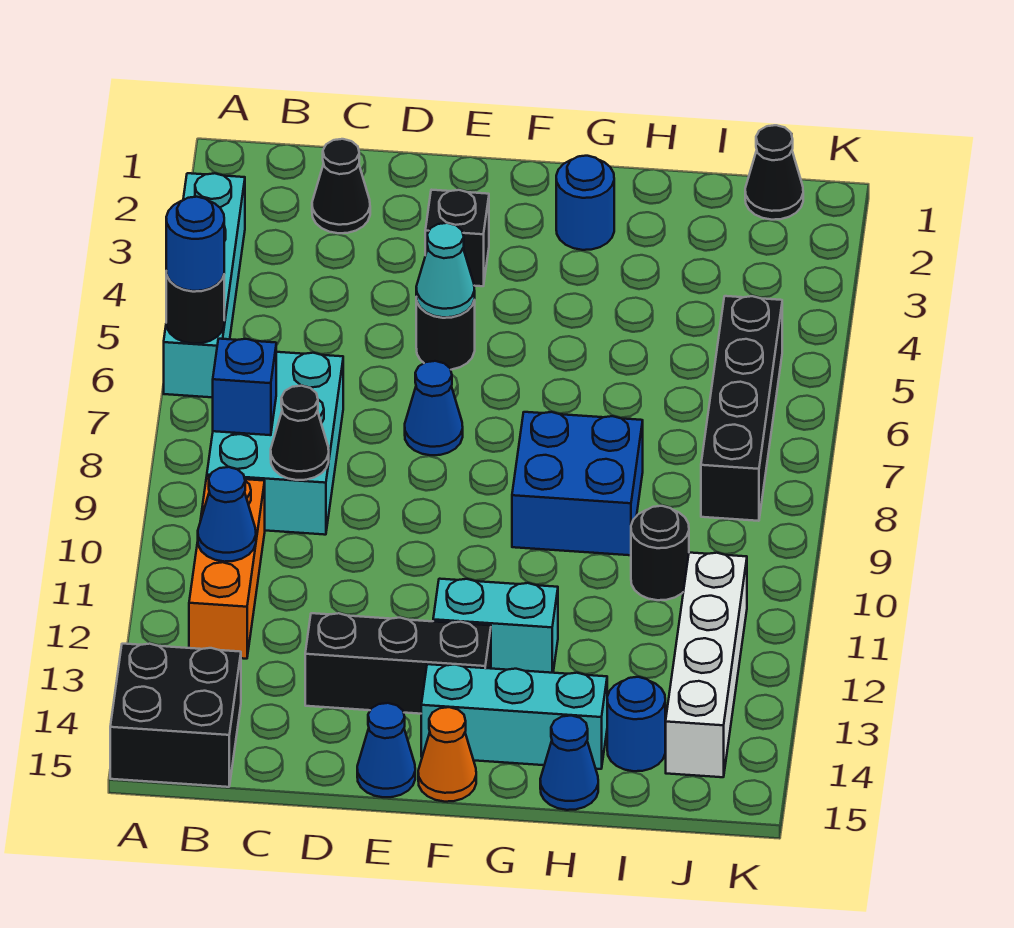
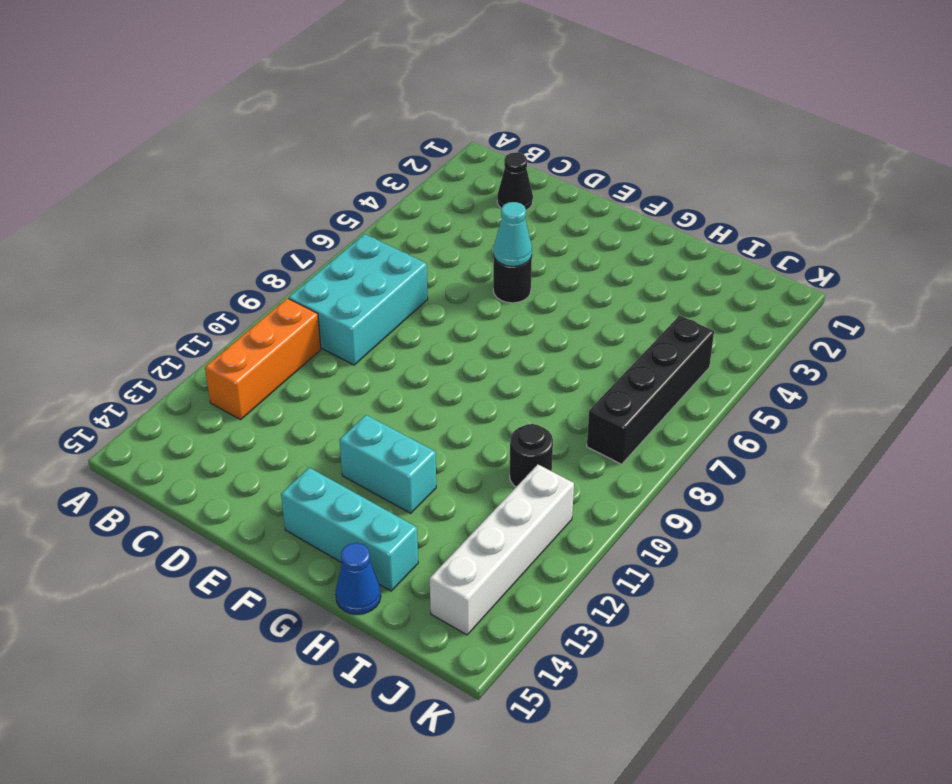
none -> cyan 1x4 brick [164,173,245,397]
none -> black 2x2 brick [110,644,241,787]
none -> black 1x3 brick [305,613,491,714]

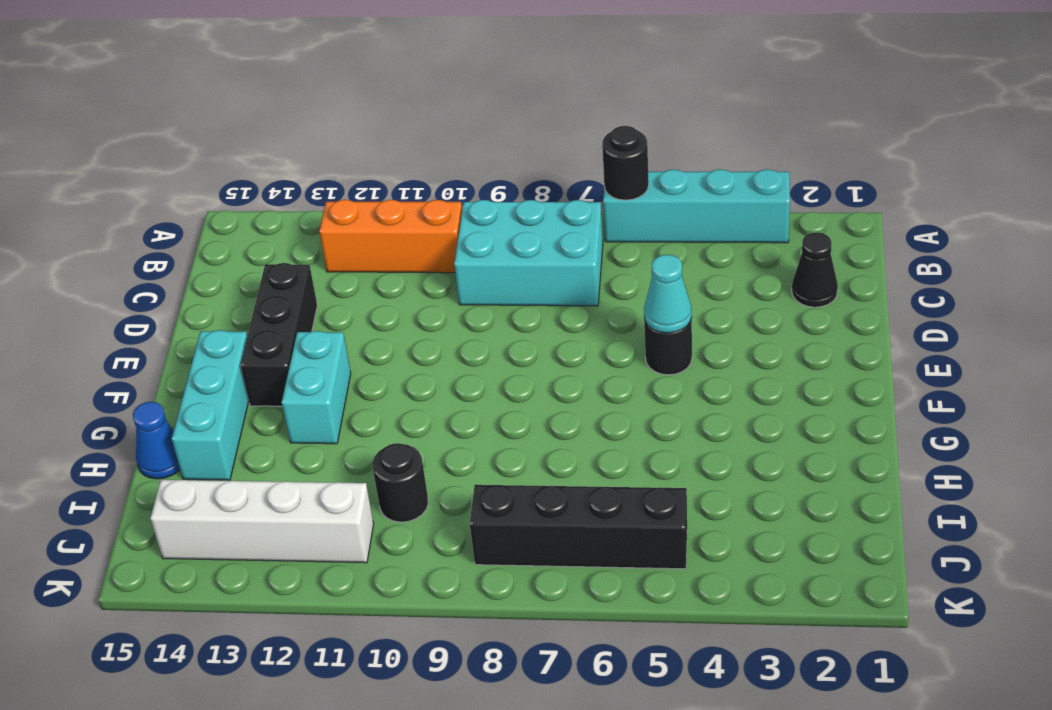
none -> black 2x2 brick [110,644,241,787]
none -> black 1x1 brick [425,190,489,286]
none -> blue 1x1 cone [405,361,463,455]

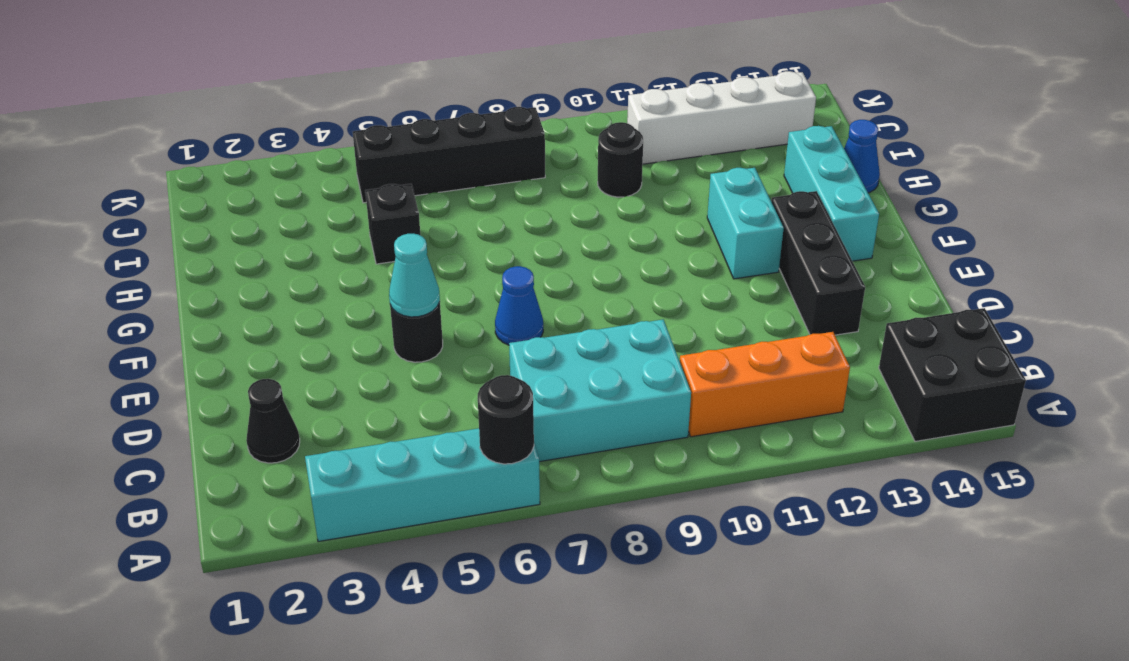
black 1x1 brick [365,184,420,264] -> black 1x1 brick moved to [425,190,489,286]
none -> blue 1x1 cone [357,703,415,797]
none -> orange 1x1 cone [418,707,476,802]
none -> blue 1x1 round brick [556,156,614,250]

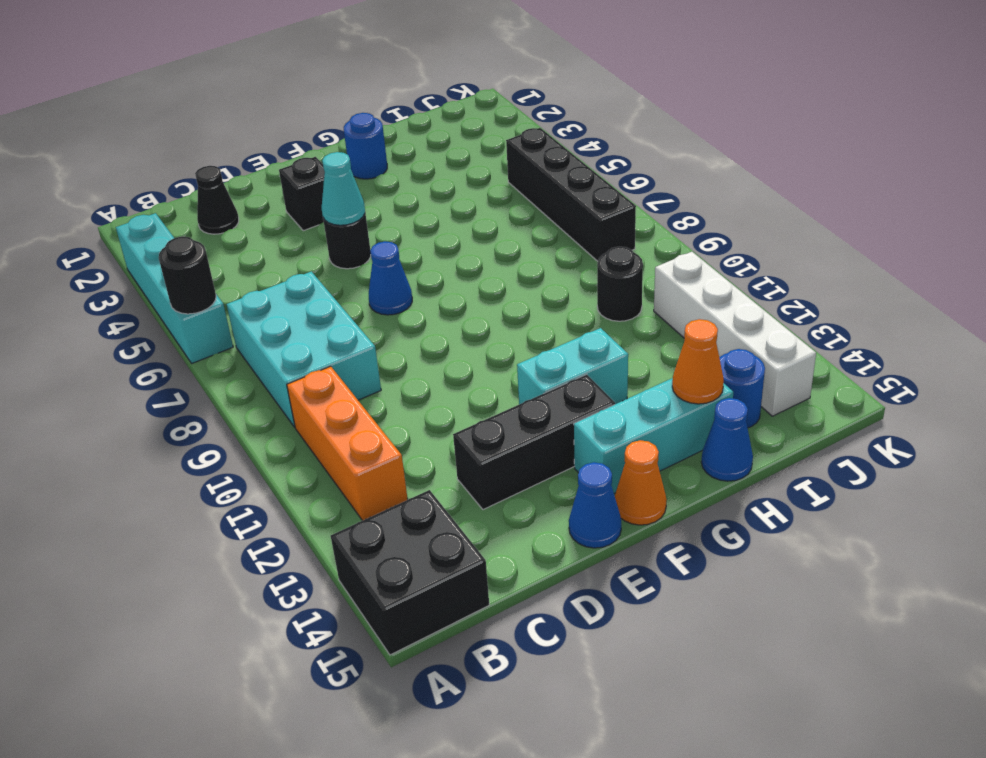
orange 1x1 cone [672,319,724,404] -> none
none -> blue 2x2 brick [512,412,643,555]
none -> black 1x1 cone [745,125,803,220]
none -> blue 1x1 brick [213,339,276,435]

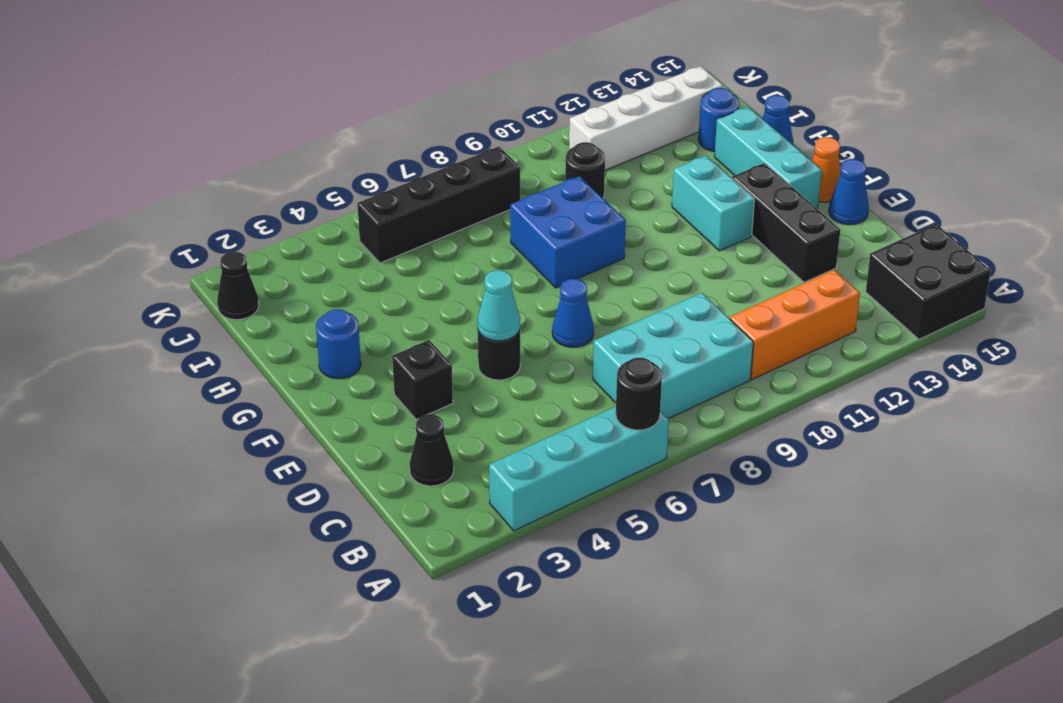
none -> blue 1x1 brick [213,339,276,435]
none -> blue 1x1 cone [198,467,256,562]
none -> black 1x1 cone [271,386,329,480]

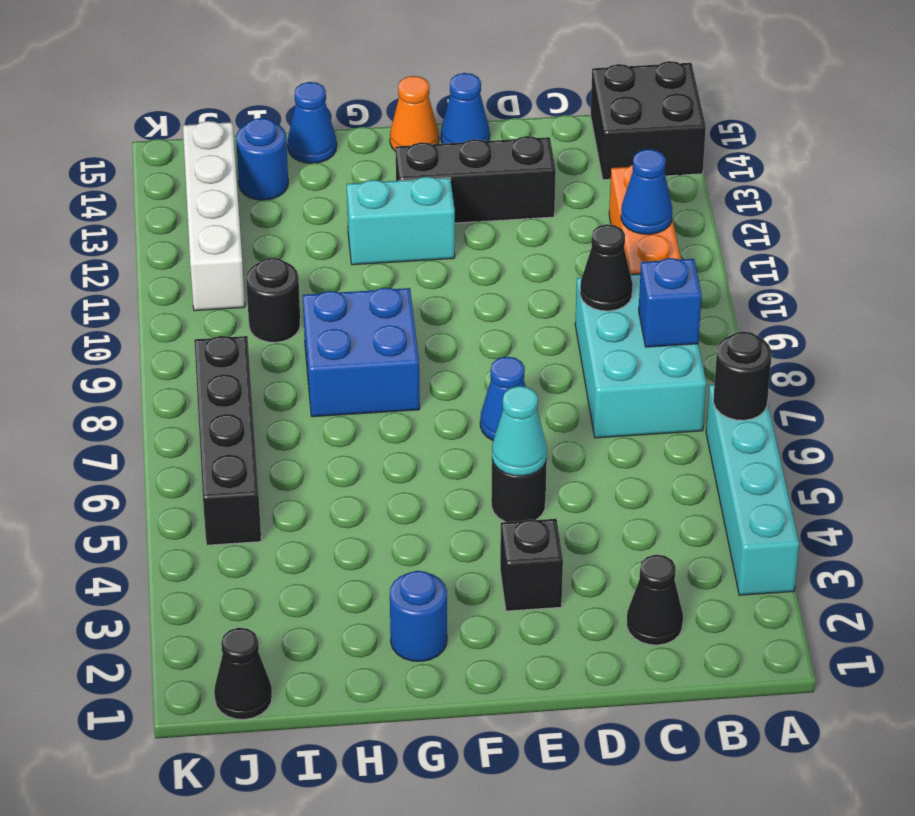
none -> cyan 1x3 brick [421,664,607,769]
none -> blue 1x1 round brick [166,197,224,291]

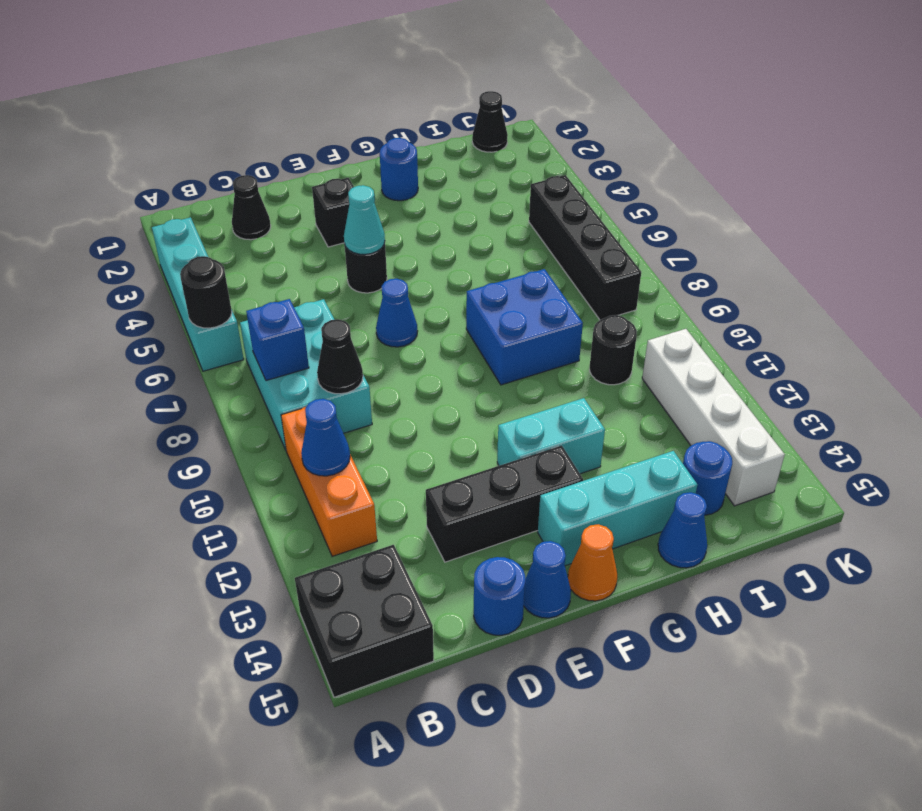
blue 1x1 round brick [474,557,525,635] -> blue 1x1 round brick moved to [166,197,224,291]

